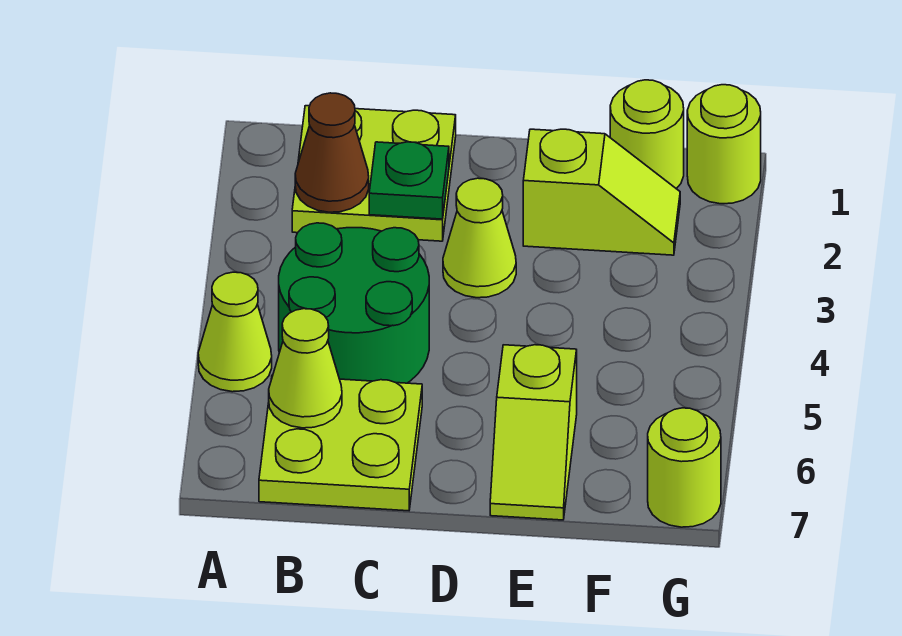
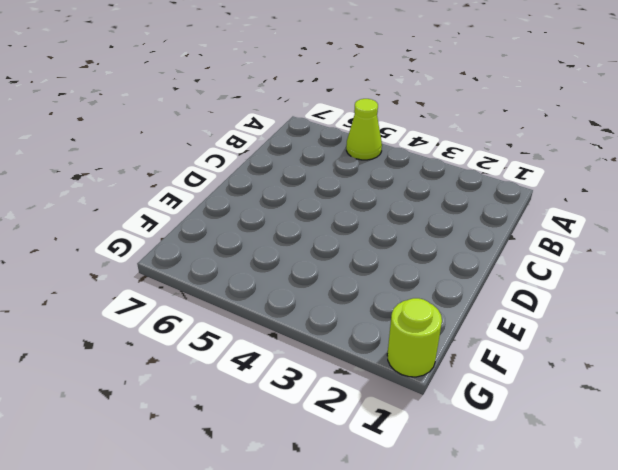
none -> lime 2x2 plate [292,106,456,241]
none -> green 2x2 round brick [279,223,429,383]
none -> lime 2x2 plate [259,375,422,511]

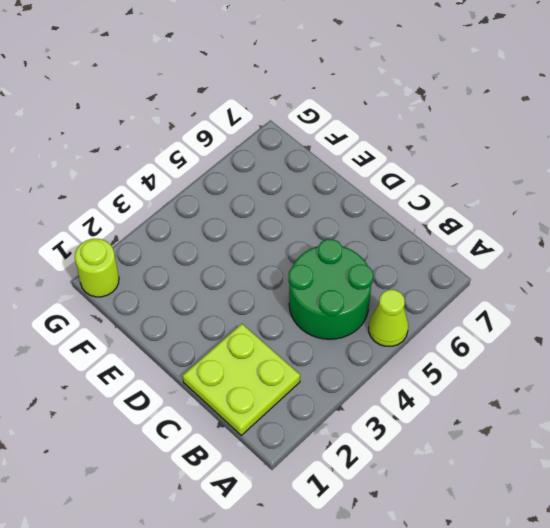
none -> lime 2x2 plate [259,375,422,511]
none -> lime 1x1 cone [443,178,516,298]
none -> lime 1x2 slope [523,129,680,255]

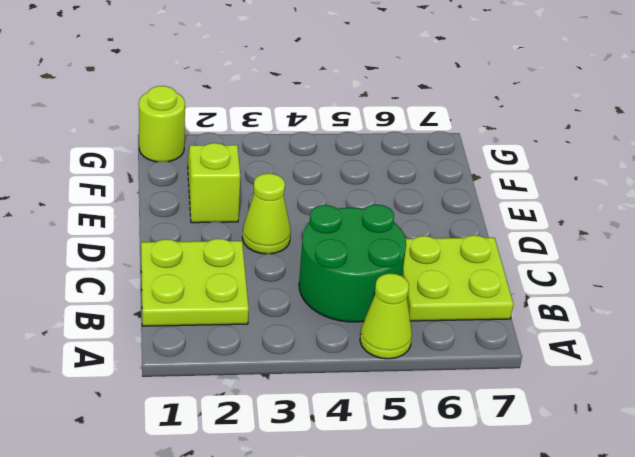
none -> lime 1x2 slope [490,345,577,520]
none -> lime 1x1 round brick [610,80,684,189]
none -> lime 1x1 round brick [648,408,721,527]

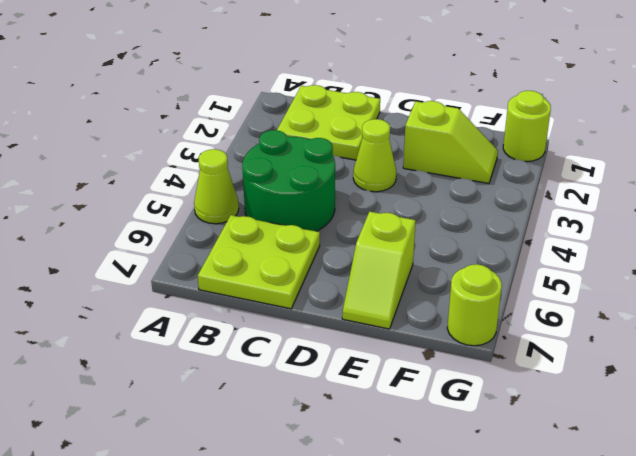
none -> lime 1x1 round brick [610,80,684,189]
none -> brown 1x1 cone [295,93,369,212]
none -> lime 1x1 cone [269,309,342,428]

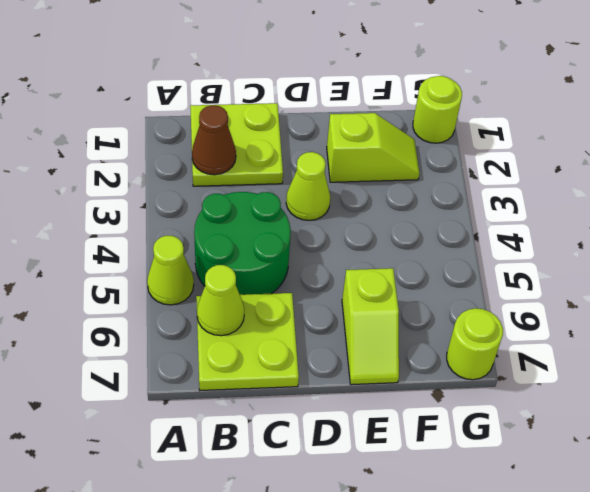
none -> lime 1x1 round brick [610,80,684,189]
none -> green 1x1 plate [369,142,449,219]

